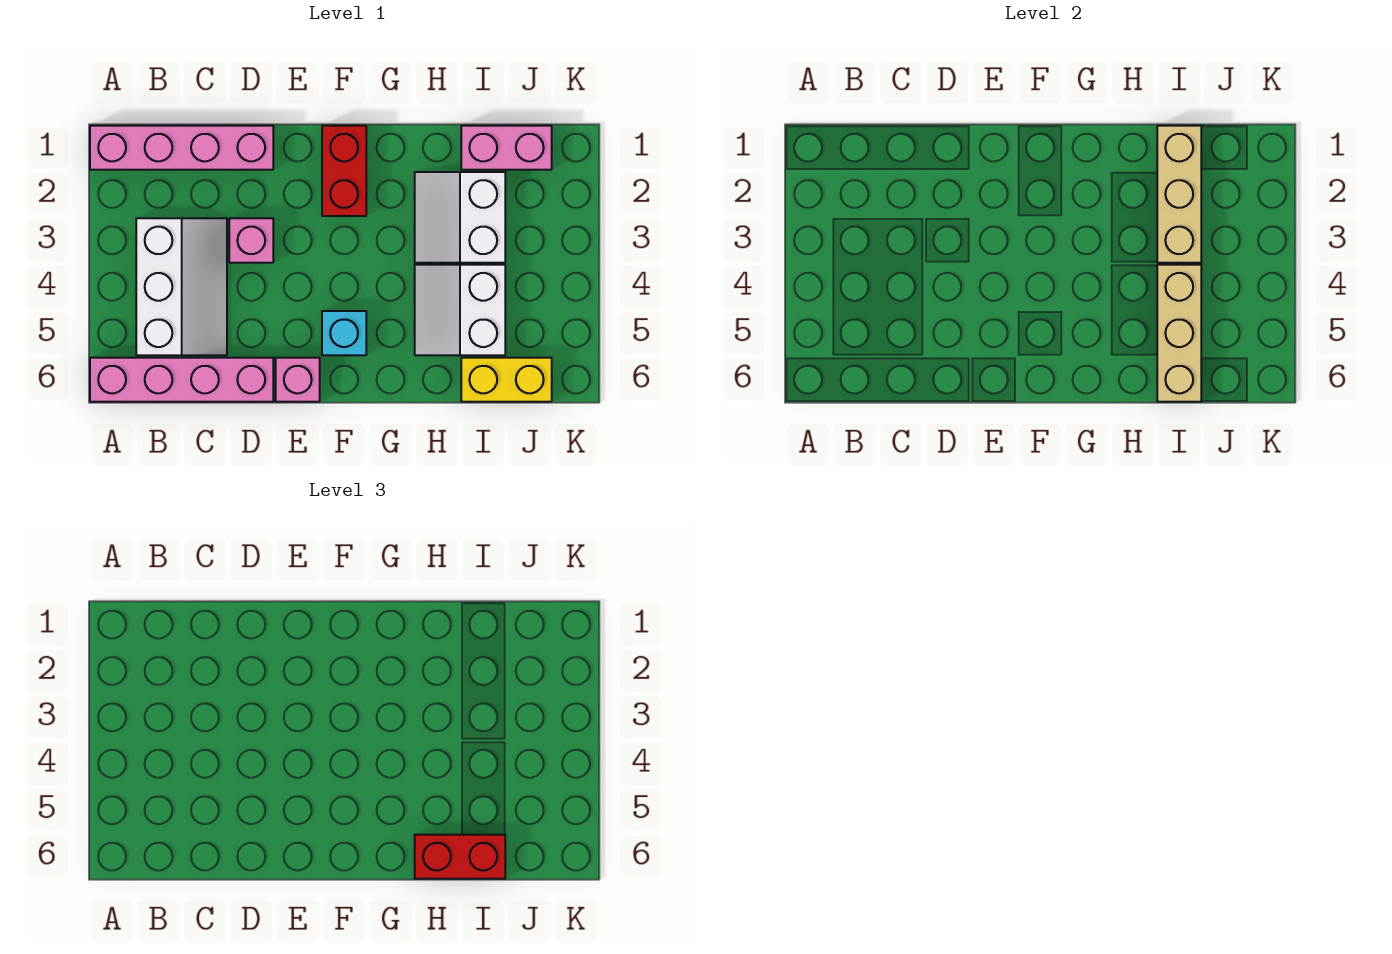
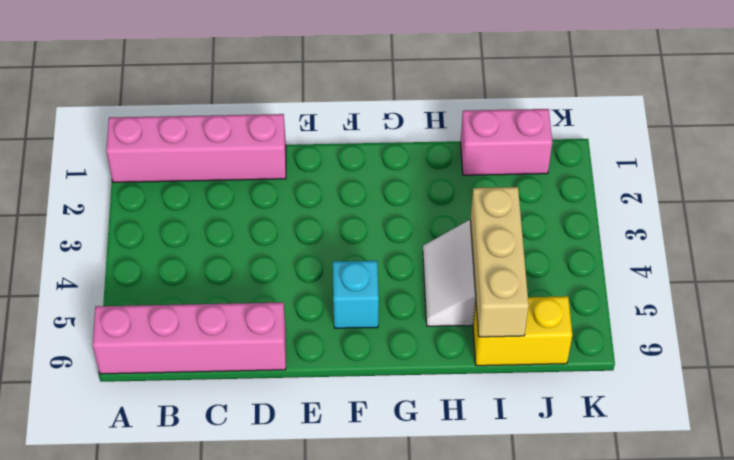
none -> white 2x3 slope [136,218,227,355]
none -> pink 1x1 brick [229,218,273,263]
none -> pink 1x1 brick [276,358,320,402]

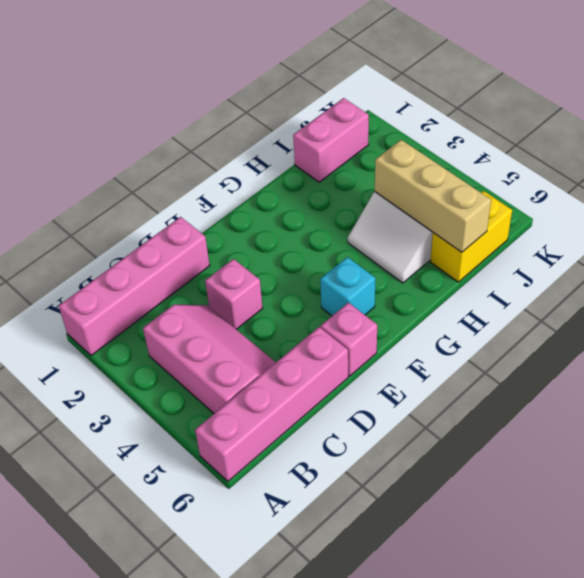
pink 2x3 slope [143,305,276,414] -> white 2x3 slope [136,218,227,355]
none -> red 1x2 brick [322,126,366,216]
none -> white 2x2 slope [415,172,505,263]
none -> tan 1x3 brick [1157,126,1201,263]

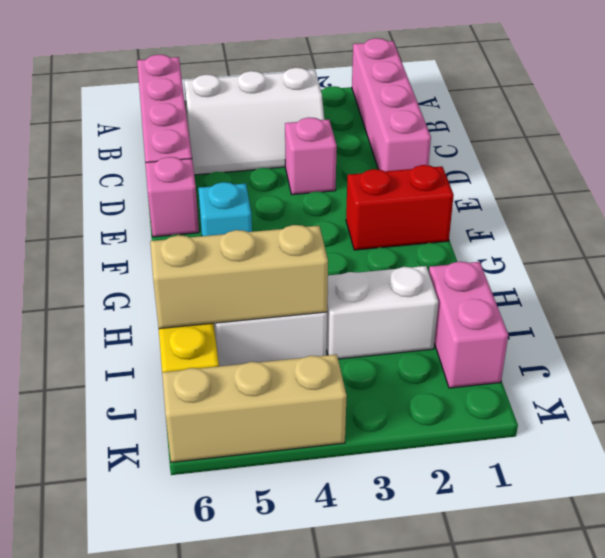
tan 1x3 brick [162,354,347,462] -> tan 1x3 brick moved to [1157,126,1201,263]
none -> red 1x2 brick [415,835,505,879]

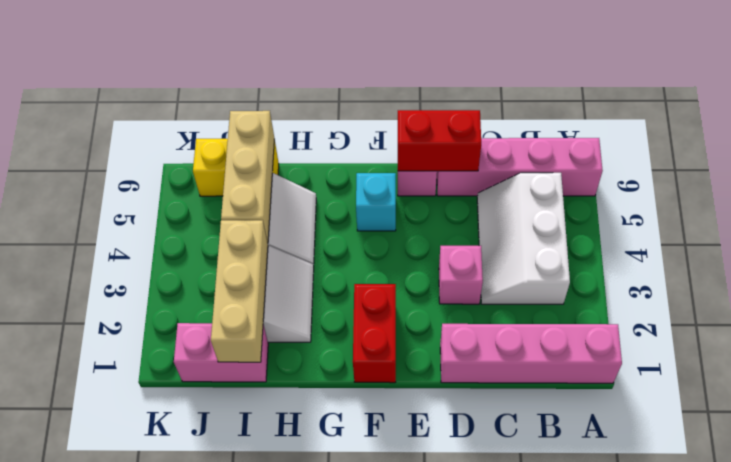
red 1x2 brick [398,110,481,171] -> red 1x2 brick moved to [415,835,505,879]

